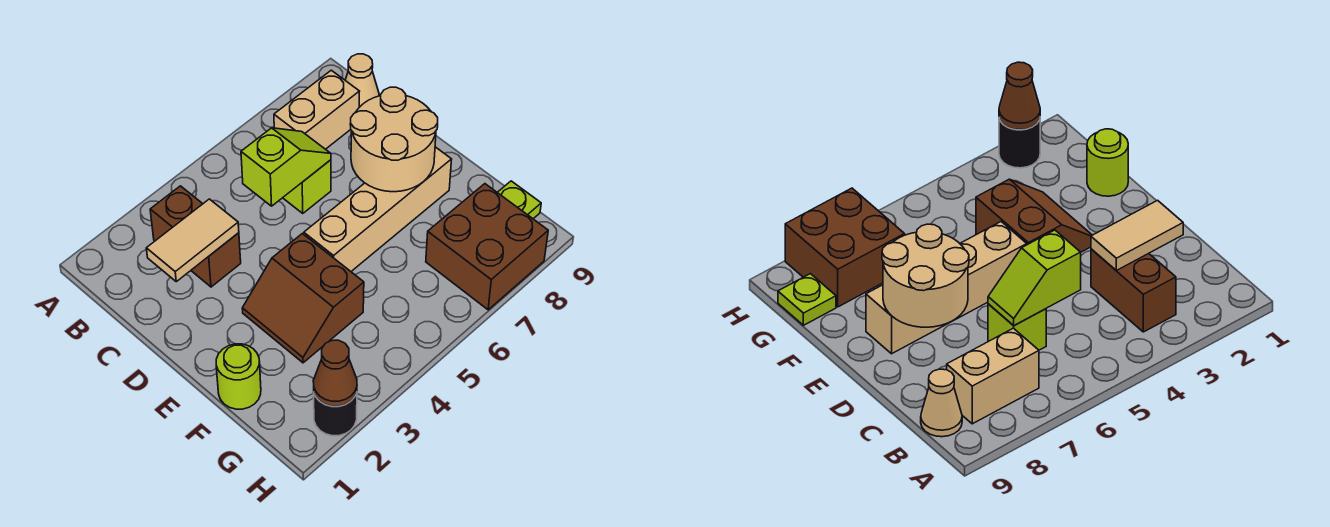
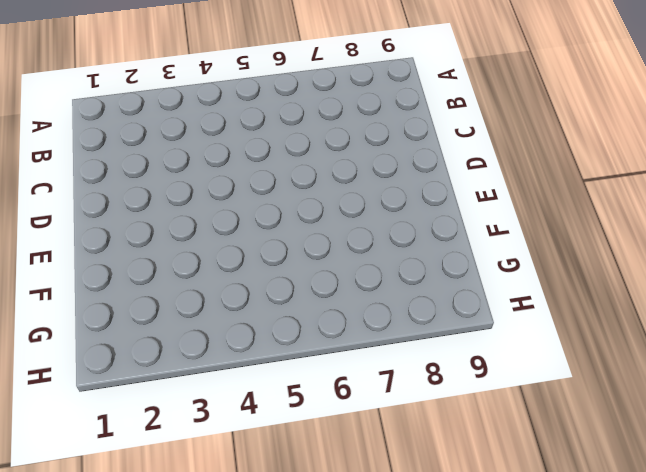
none -> brown 1x2 brick [150,186,241,287]
none -> tan 1x2 brick [274,70,360,149]
none -> tan 1x1 cone [345,54,379,107]

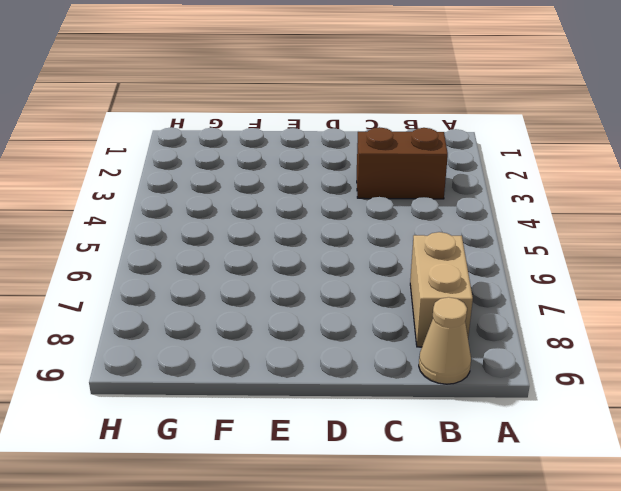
none -> lime 1x1 brick [283,160,331,213]
none -> brown 2x2 slope [242,234,364,363]
none -> tan 1x4 brick [304,147,452,271]

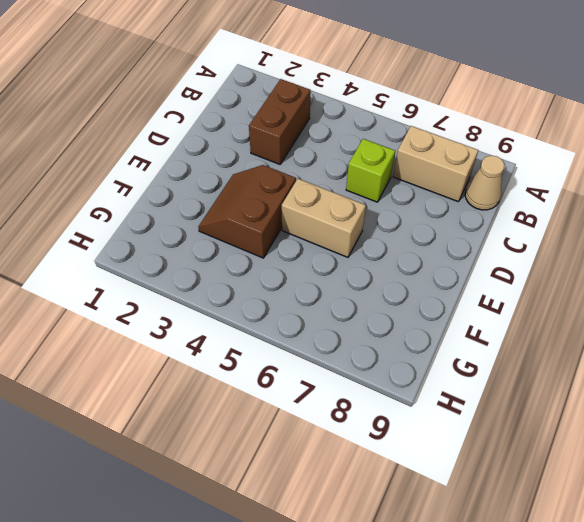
tan 1x2 brick [282,179,366,257] -> tan 1x4 brick [304,147,452,271]
none -> lime 1x1 round brick [216,344,261,409]
none -> brown 2x2 brick [426,184,548,310]
none -> lime 1x1 plate [497,181,541,219]

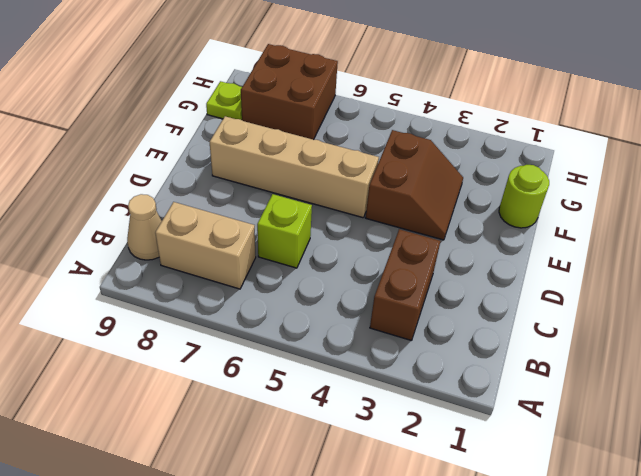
none -> black 1x1 round brick [314,392,357,436]
none -> tan 1x2 tile [146,199,239,282]
none -> lime 1x2 slope [241,128,331,206]

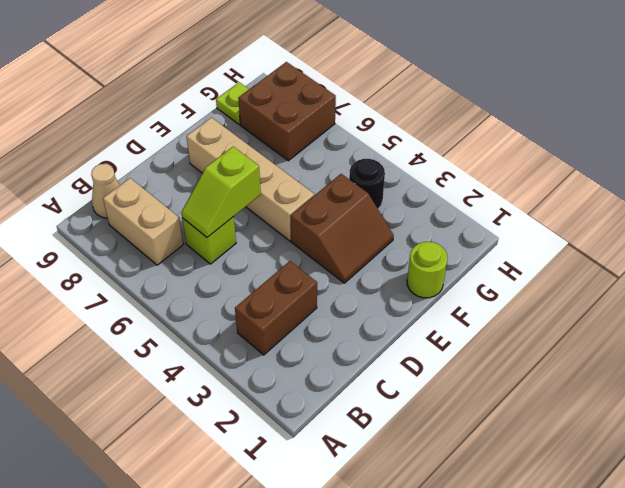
lime 1x2 slope [181,147,261,237] -> lime 1x2 slope turned to [241,128,331,206]
black 1x1 round brick [349,159,385,209] -> black 1x1 round brick moved to [314,392,357,436]
none -> tan 1x2 tile [146,199,239,282]
none -> tan 2x2 round brick [350,87,438,192]
none -> brown 1x1 cone [313,340,357,406]

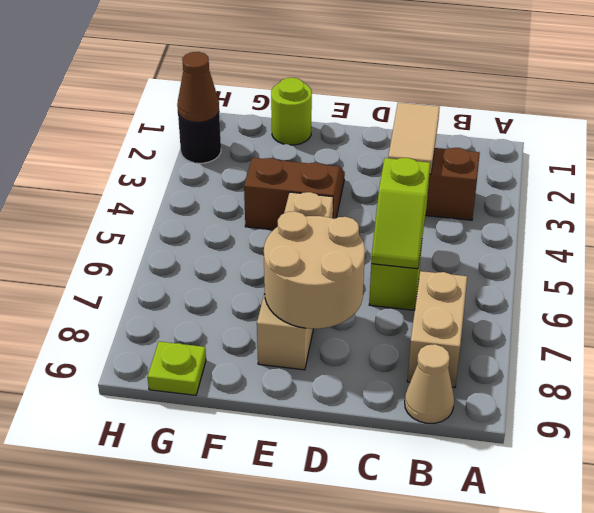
none -> brown 2x2 brick [426,184,548,310]

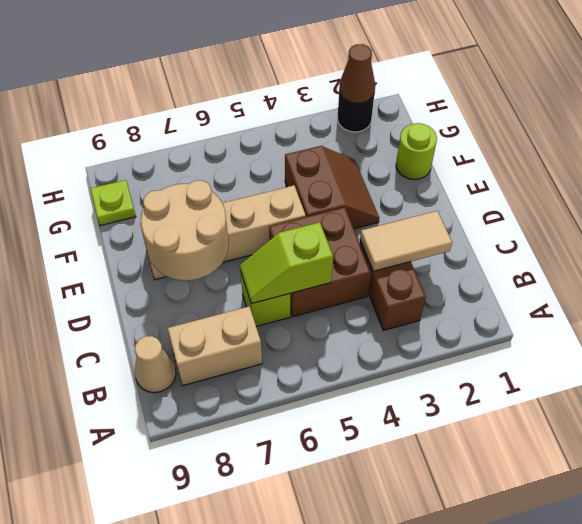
brown 2x2 brick [269,207,371,317] -> brown 2x2 brick moved to [426,184,548,310]

